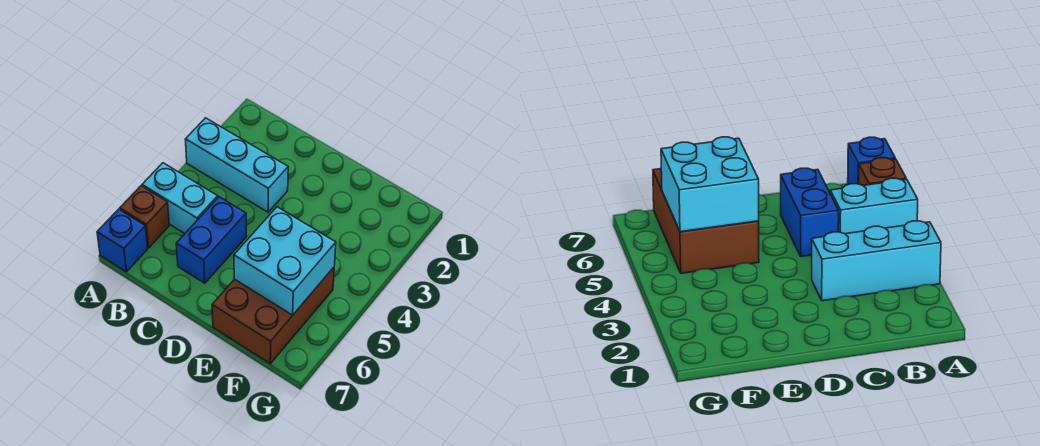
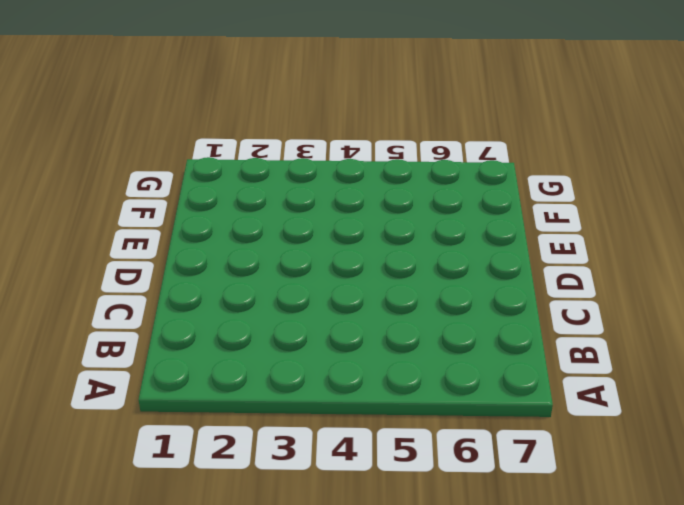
none -> cyan 1x3 brick [185,118,288,212]
none -> cyan 1x2 brick [142,163,218,234]

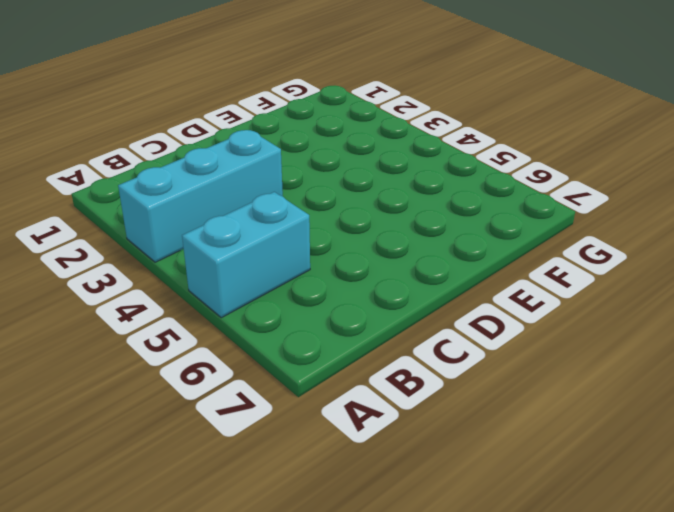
none -> brown 1x1 brick [120,186,169,248]
none -> blue 1x1 brick [97,209,148,272]

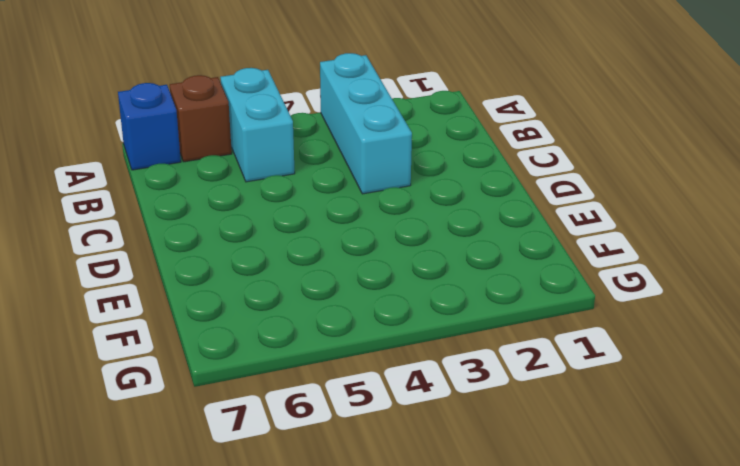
none -> blue 1x2 brick [176,197,247,283]
none -> brown 2x3 brick [212,267,334,364]

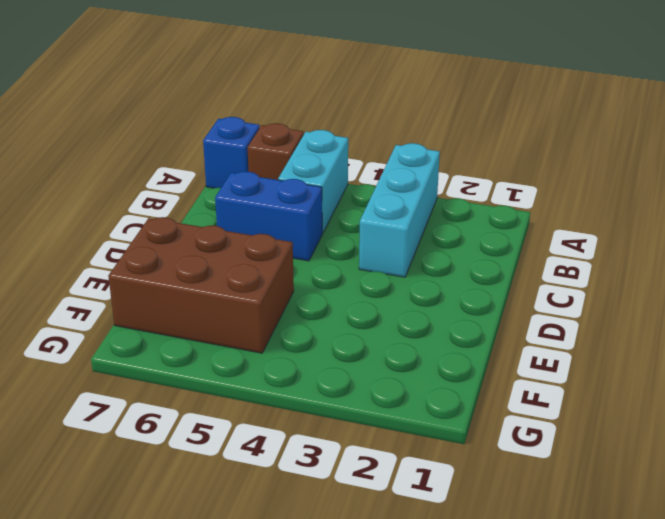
none -> cyan 2x2 brick [234,207,336,315]

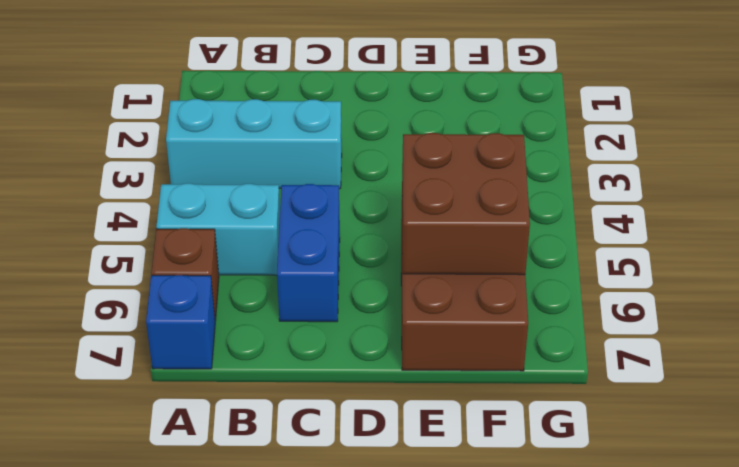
brown 2x2 brick [402,133,530,275] -> cyan 2x2 brick [234,207,336,315]

